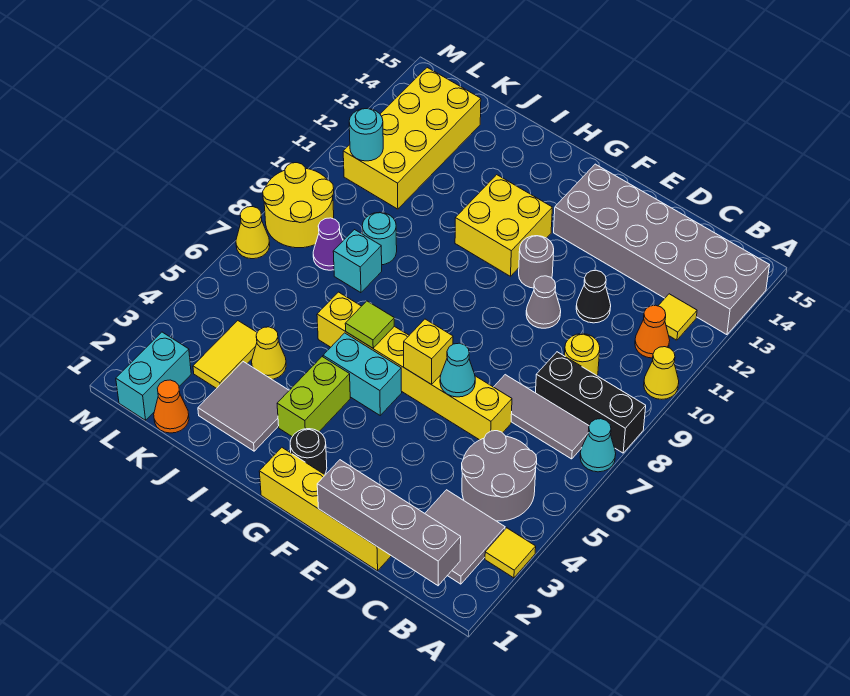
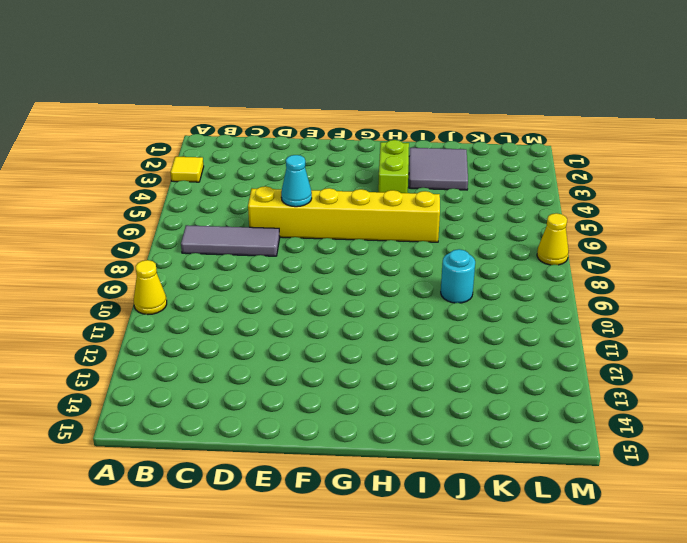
none -> cyan 1x1 cone [580,419,616,472]
none -> black 1x3 brick [536,352,646,453]
none -> grey 2x6 brick [554,164,769,335]
none -> grey 2x2 tile [425,490,505,584]

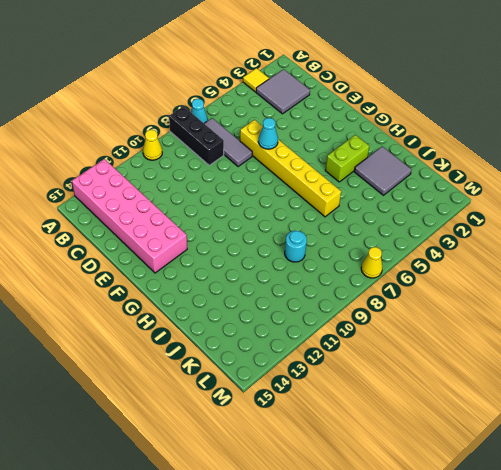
pink 2x6 brick [72,159,187,273] -> grey 2x6 brick [554,164,769,335]
none -> grey 2x2 round brick [462,431,537,521]
none -> orange 1x1 cone [635,305,670,358]
none -> yellow 1x1 tile [658,294,697,340]
none -> yellow 1x1 round brick [564,334,600,376]

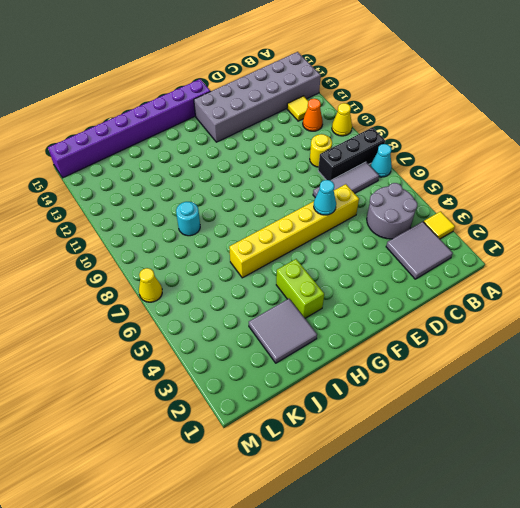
purple 1x8 brick [48,79,211,178] -> none
none -> yellow 1x4 brick [259,448,391,571]
none -> black 1x1 cone [576,270,611,323]
none -> grey 1x1 cone [526,276,561,328]
none -> grey 1x1 round brick [519,236,554,288]

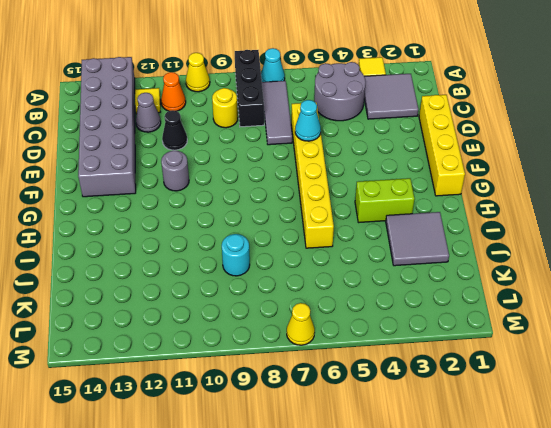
grey 1x1 cone [136,93,161,132] -> grey 1x1 cone moved to [526,276,561,328]
none -> black 1x1 round brick [290,429,327,475]
none -> cyan 1x2 brick [323,333,402,415]
none -> yellow 2x2 brick [455,175,552,276]
none -> yellow 1x1 cone [252,327,286,379]

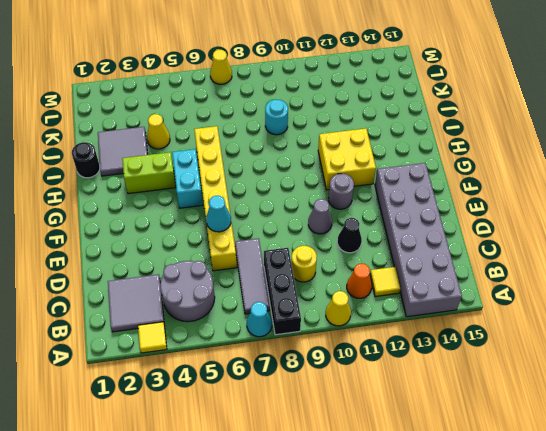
black 1x1 round brick [72,142,100,178] -> black 1x1 round brick moved to [290,429,327,475]
none -> yellow 1x4 brick [259,448,391,571]
none -> cyan 1x1 brick [333,230,382,293]
none -> orange 1x1 cone [154,380,189,433]
none -> yellow 1x2 tile [193,321,257,389]

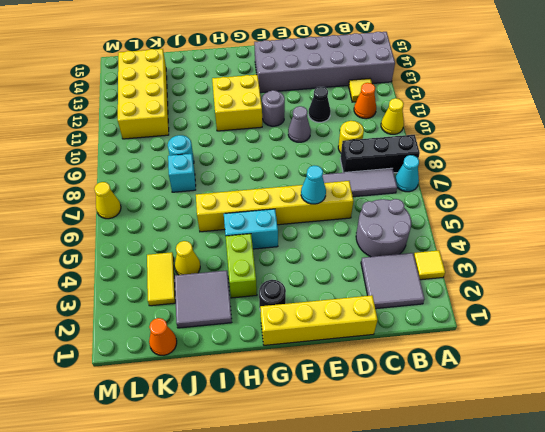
none -> purple 1x1 cone [313,218,343,270]
none -> cyan 1x2 brick [116,332,191,420]
none -> yellow 2x2 round brick [263,163,334,248]
none -> grey 1x4 brick [317,460,461,586]

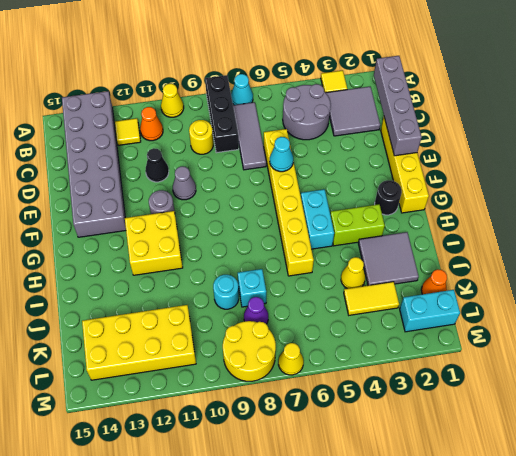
none -> yellow 1x1 brick [404,319,453,385]
none -> lime 1x1 tile [345,301,394,348]
none -> cyan 1x1 round brick [349,108,383,161]

